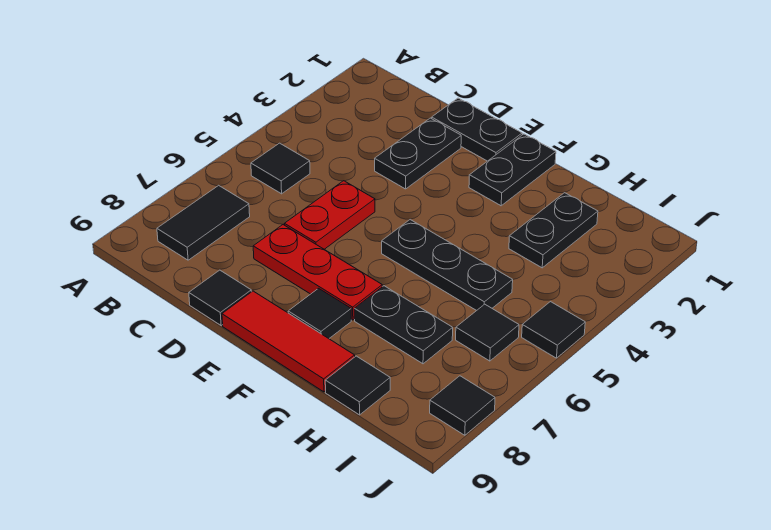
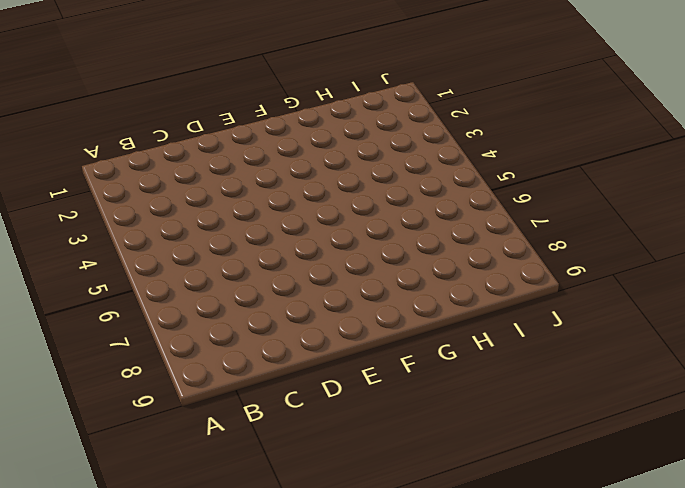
none -> black 1x1 tile [251,143,310,194]
none -> black 1x2 tile [157,185,250,260]
none -> black 1x2 plate [432,98,522,161]

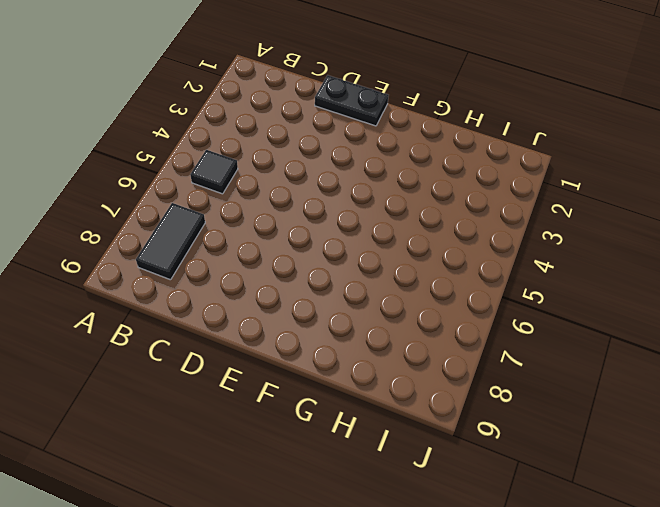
none -> black 1x2 plate [375,118,461,189]
none -> red 1x2 plate [285,181,375,249]
none -> red 1x3 plate [253,225,382,320]

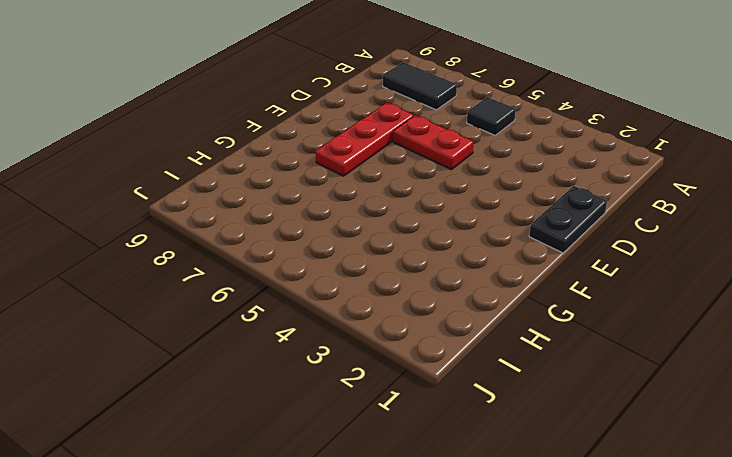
none -> black 1x2 plate [375,118,461,189]
none -> black 1x1 tile [189,270,251,326]
none -> red 1x3 tile [222,291,355,392]

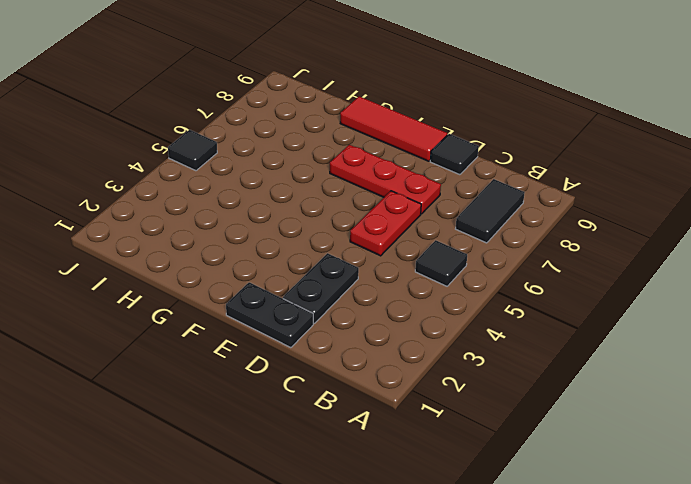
none -> black 1x2 plate [469,134,556,206]
none -> black 1x3 plate [382,220,513,311]
none -> black 1x1 tile [288,288,351,339]

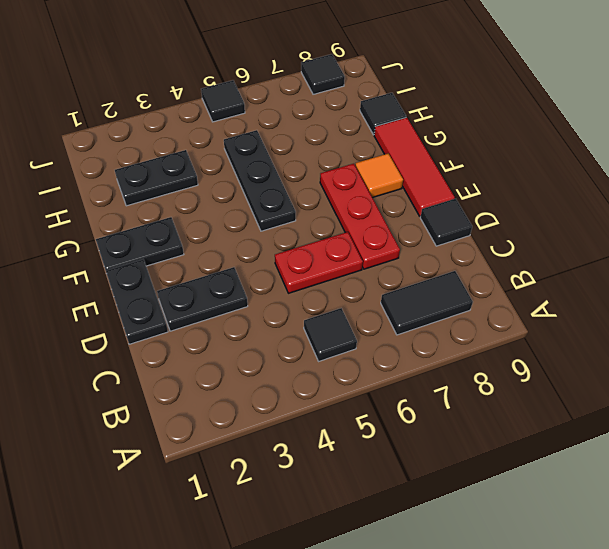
orange 1x1 tile [355,154,403,198] -> black 1x1 tile [288,288,351,339]
none -> black 1x2 plate [354,286,453,364]
none -> black 1x1 tile [456,304,519,361]

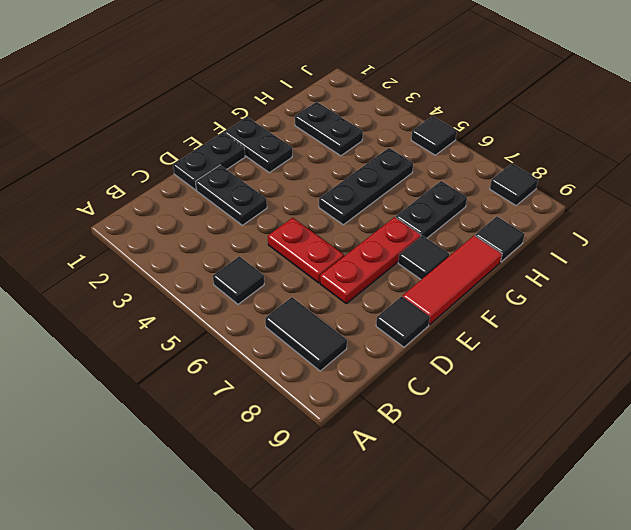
none -> black 1x1 tile [456,304,519,361]

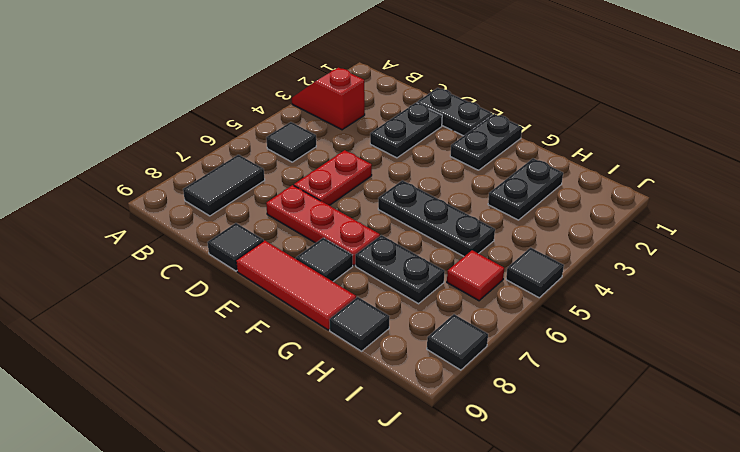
red 1x2 slope [292,68,365,130] -> none
red 1x1 tile [447,250,504,301] -> black 1x1 tile [456,304,519,361]

